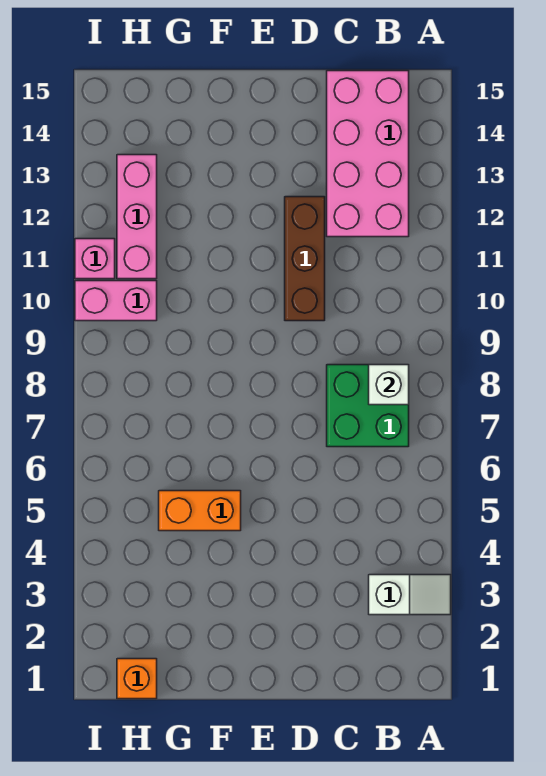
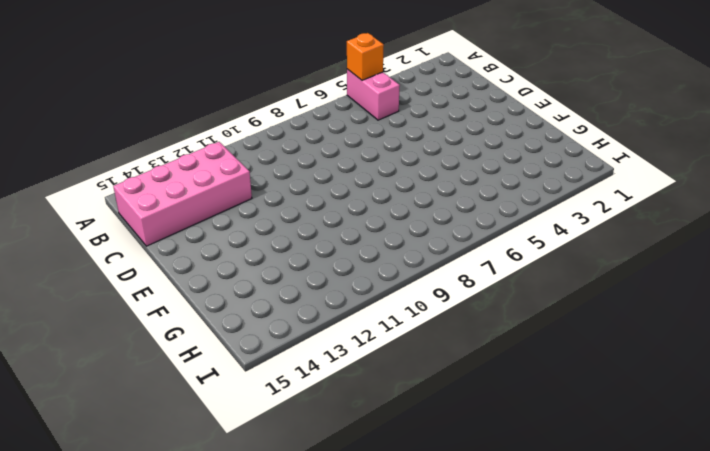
pink 1x2 brick [347,69,400,120] -> pink 1x2 brick moved to [75,281,157,321]
orange 1x1 brick [347,33,384,80] -> orange 1x1 brick moved to [117,659,157,699]
none -> white 1x2 slope [369,575,451,615]
none -> green 2x2 brick [327,365,409,447]

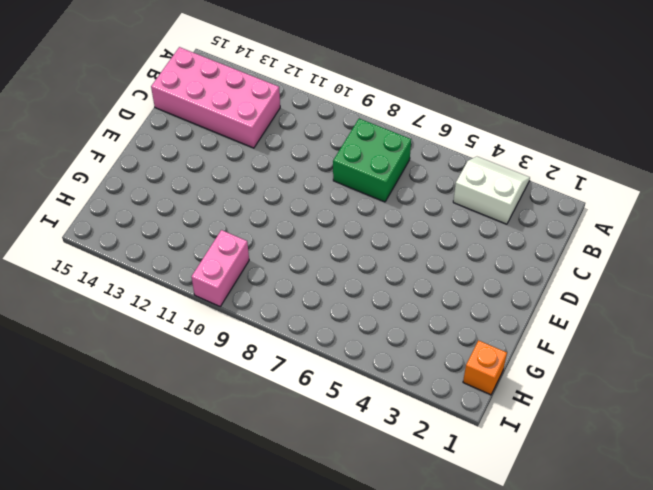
white 2x2 slope [453,157,530,224] -> white 1x2 slope [369,575,451,615]
none -> brown 1x3 brick [285,197,325,321]
none -> orange 1x2 brick [159,491,241,531]

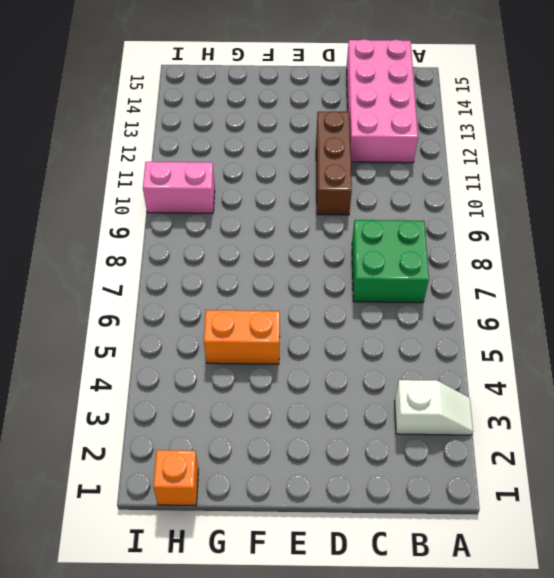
none -> pink 1x3 brick [117,155,157,279]
none -> pink 1x1 brick [75,239,115,279]

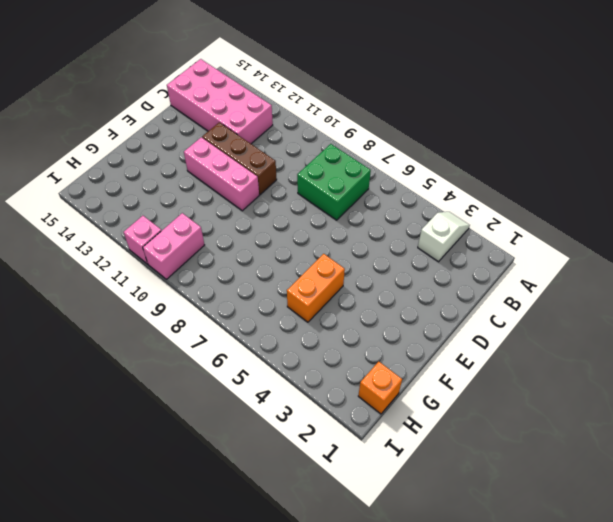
pink 1x3 brick [184,137,259,211] -> pink 1x3 brick moved to [117,155,157,279]
none -> white 1x1 brick [369,365,409,405]

